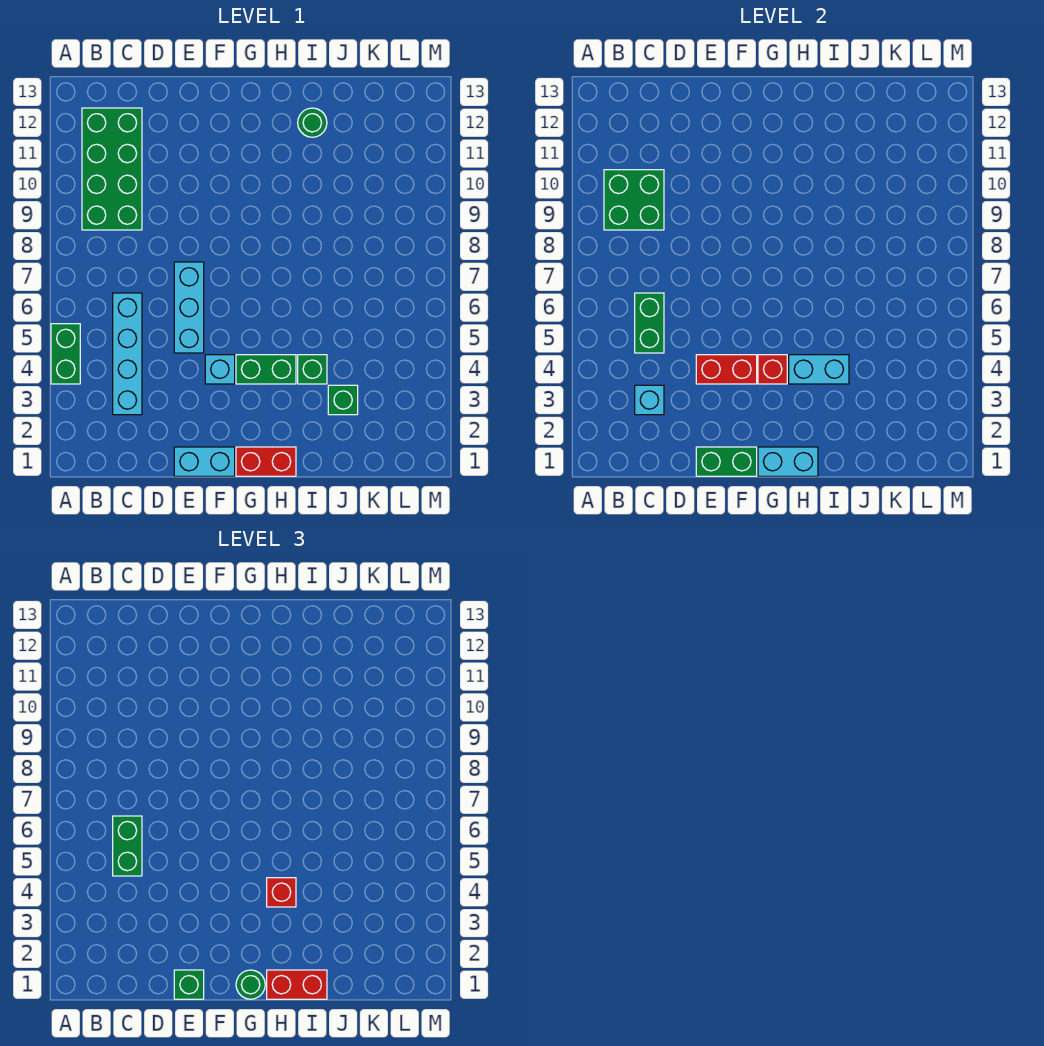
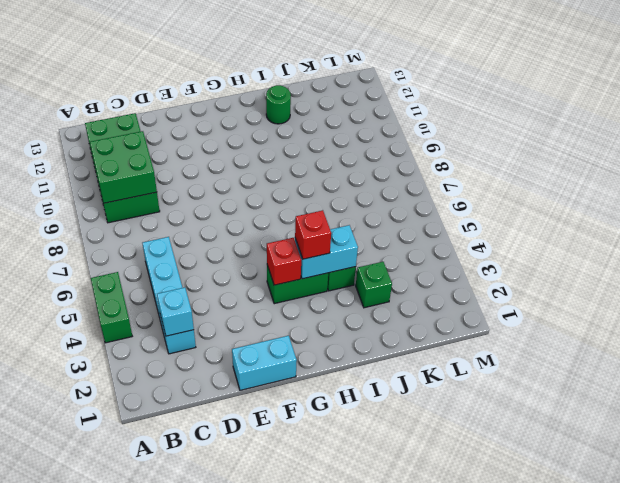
none -> cyan 1x3 brick [174,262,204,353]
none -> cyan 1x1 brick [205,355,235,384]
none -> red 1x2 brick [236,447,296,476]

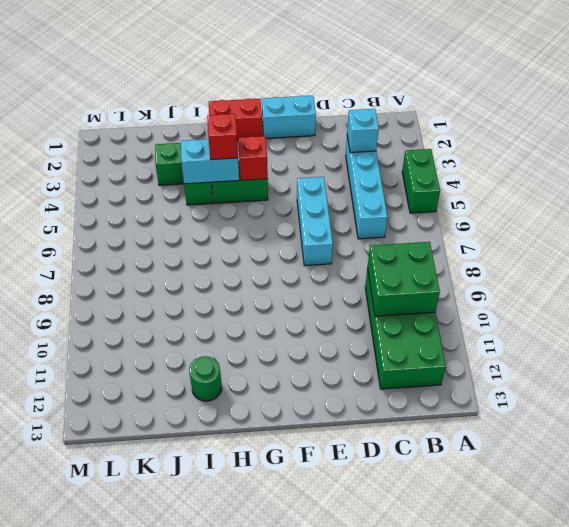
none -> cyan 1x1 brick [205,355,235,384]
none -> green 1x2 brick [635,293,664,353]
none -> green 1x2 brick [696,447,757,476]

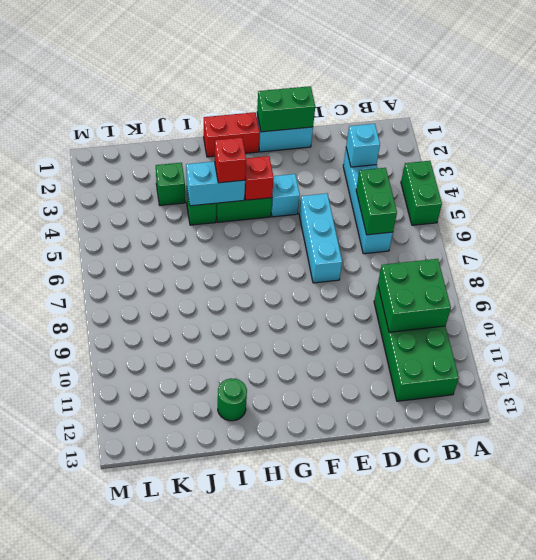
none -> red 1x2 brick [696,355,757,384]
none -> cyan 1x2 brick [758,447,818,476]
none -> green 1x2 brick [113,816,142,876]

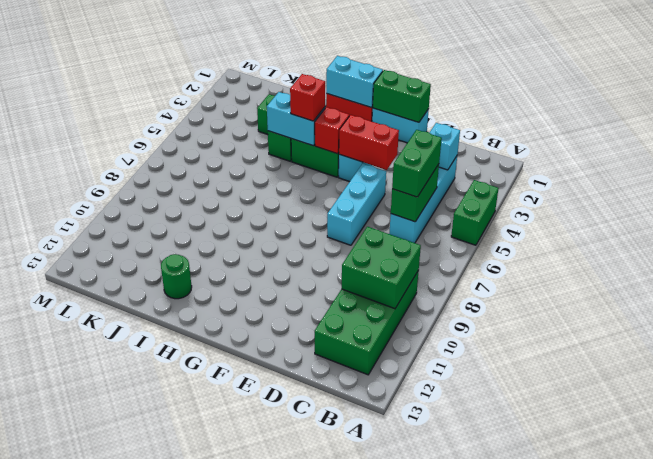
none -> green 1x1 brick [174,970,204,999]
none -> green 1x1 round brick [236,970,265,999]
none -> red 1x2 brick [267,970,327,999]

